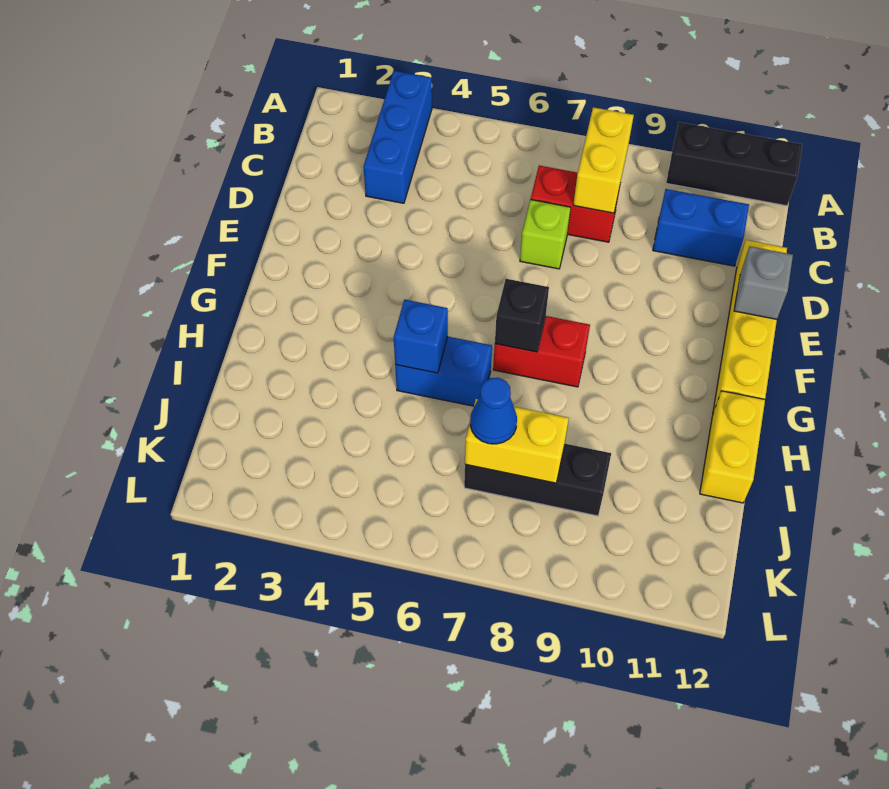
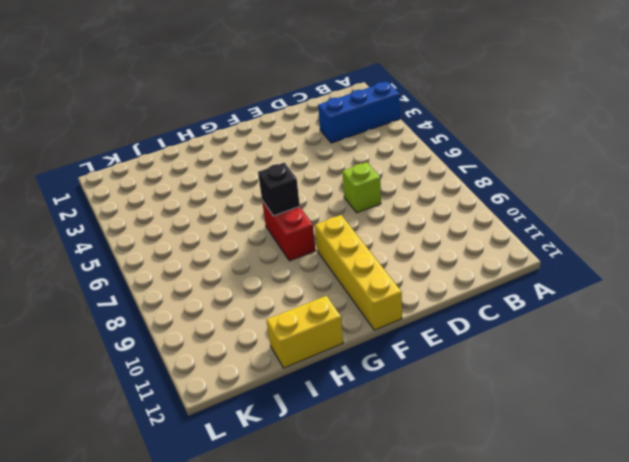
yellow 1x4 brick [315,215,402,330] -> yellow 1x4 brick turned to [713,240,787,412]
none -> black 1x3 brick [666,122,802,206]
none -> red 1x2 brick [531,166,620,242]
none -> blue 1x2 brick [653,189,749,266]

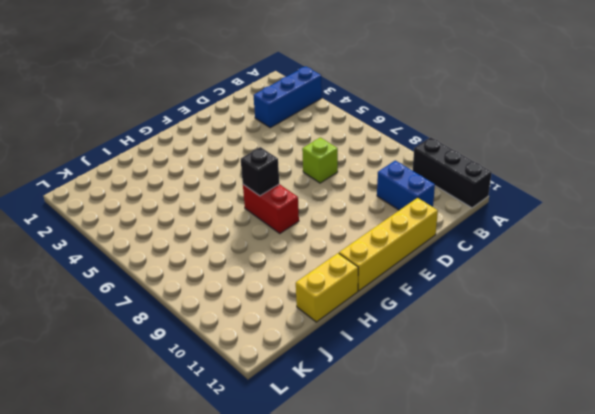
none -> red 1x2 brick [531,166,620,242]
none -> blue 1x2 brick [395,337,492,406]
none -> black 1x3 brick [464,444,611,516]

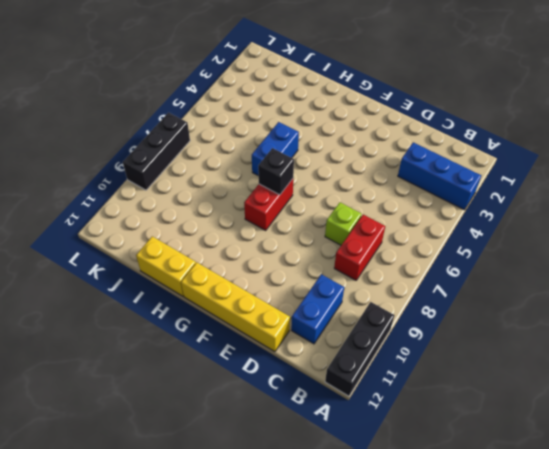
black 1x3 brick [123,113,190,190] -> black 1x3 brick moved to [464,444,611,516]
none -> yellow 1x2 brick [573,107,634,213]
none -> grey 1x1 brick [734,247,793,319]
none -> blue 1x1 brick [394,300,448,373]

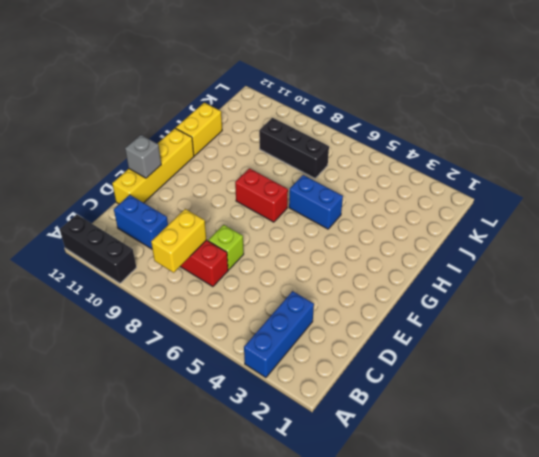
none -> black 1x1 brick [495,279,549,352]
none -> blue 1x1 brick [394,300,448,373]
none -> yellow 1x2 brick [465,399,569,483]

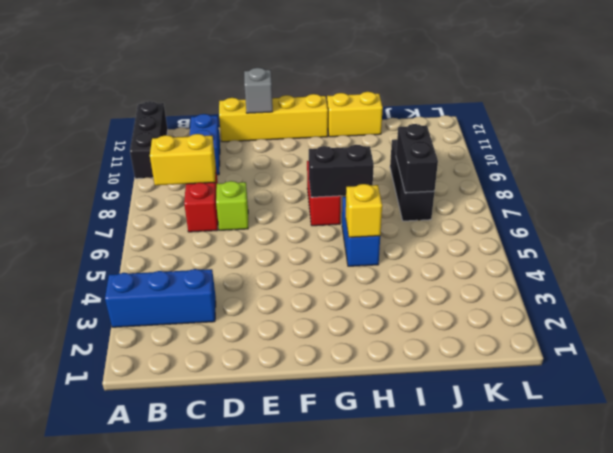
black 1x2 brick [309,145,374,197] -> black 1x1 brick [495,279,549,352]
yellow 1x1 brick [346,184,382,237] -> blue 1x1 brick [394,300,448,373]
black 1x2 brick [396,124,438,193] -> yellow 1x2 brick [465,399,569,483]
none -> blue 1x1 cone [470,378,517,444]

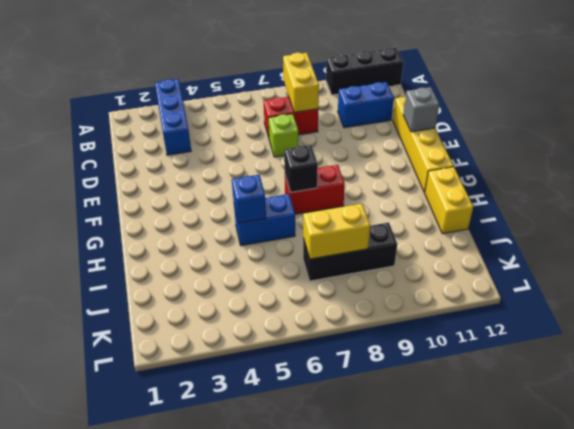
none -> blue 1x1 cone [470,378,517,444]

